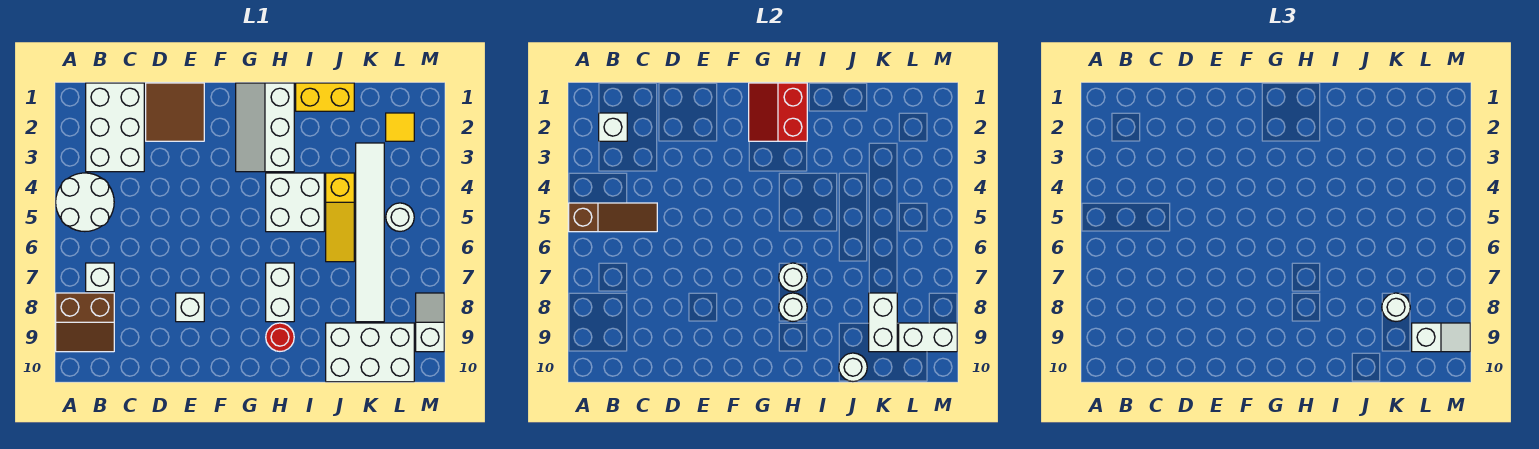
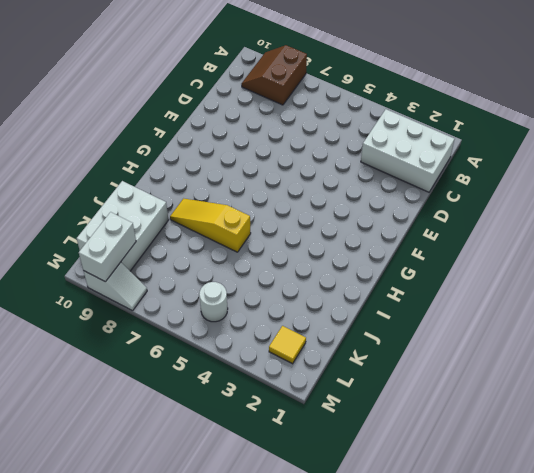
yellow 1x3 slope [170,199,251,252] -> yellow 1x3 slope moved to [326,173,354,262]
none -> white 2x2 round brick [56,173,114,231]
none -> white 1x1 brick [86,263,114,292]
none -> brown 2x2 tile [146,83,204,141]

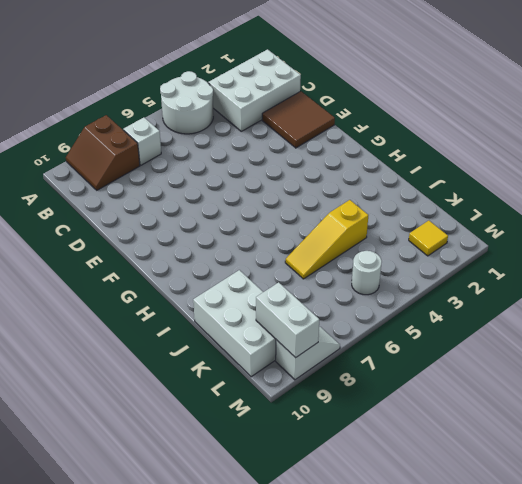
none -> white 1x1 brick [176,293,204,322]
none -> white 2x3 slope [236,83,294,172]
none -> white 2x2 brick [266,173,324,232]

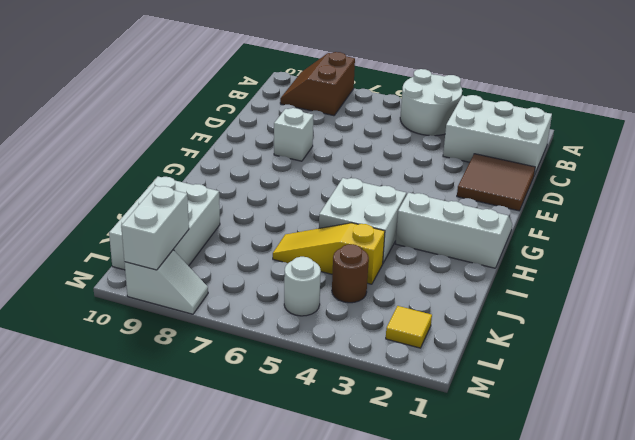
brown 1x1 round brick [332,244,369,303] -> white 1x6 tile [356,143,384,322]
none -> white 1x1 brick [86,263,114,292]
none -> white 1x2 brick [266,263,294,322]
none -> red 1x1 round brick [266,323,294,351]

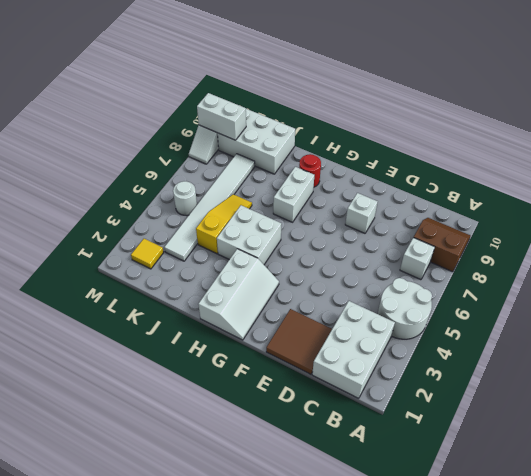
none -> yellow 1x2 brick [296,83,354,111]
none -> brown 1x3 slope [569,203,657,232]
none -> white 1x1 brick [599,113,627,141]

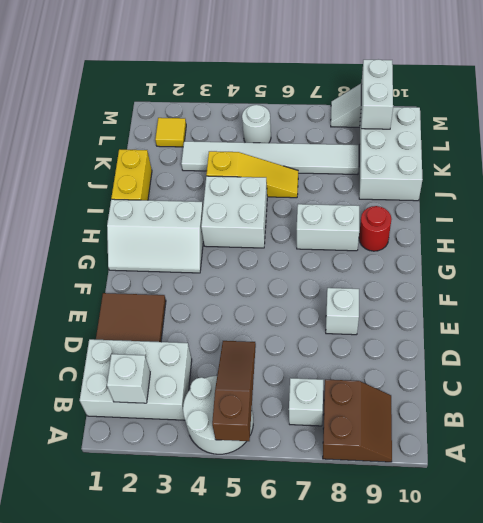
none -> red 2x2 slope [749,83,807,141]
none -> white 1x1 round brick [779,263,807,291]
none -> white 1x1 round brick [779,293,807,321]

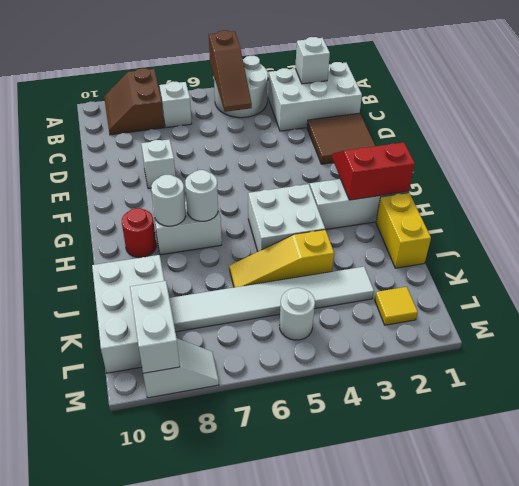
none -> white 1x1 round brick [839,353,867,382]
none -> white 1x2 brick [869,293,897,352]
none -> white 1x1 round brick [1382,293,1410,321]

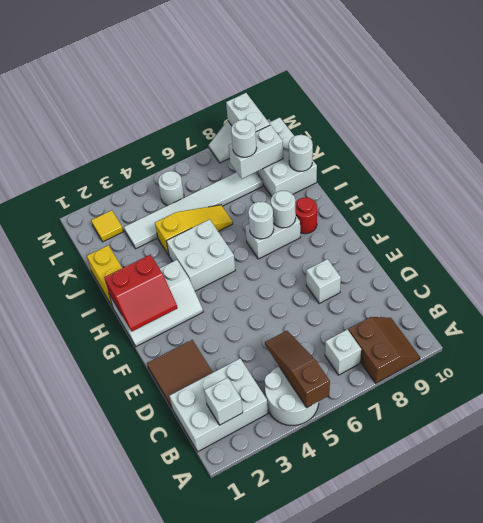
none -> white 1x2 slope [1412,323,1470,352]

